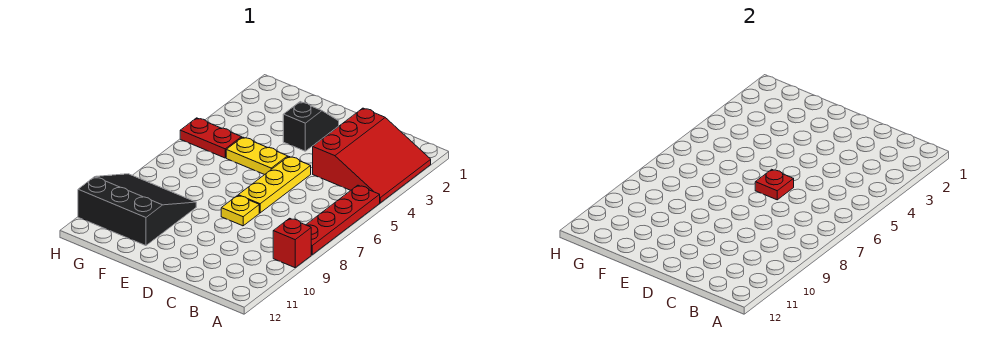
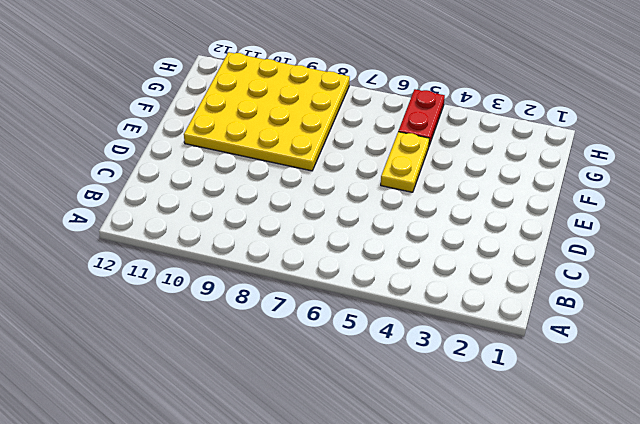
yellow 4x4 plate [184,52,350,171] -> black 3x3 slope [78,174,196,246]
none -> red 3x3 slope [313,108,431,203]
none -> red 1x4 plate [306,185,380,255]

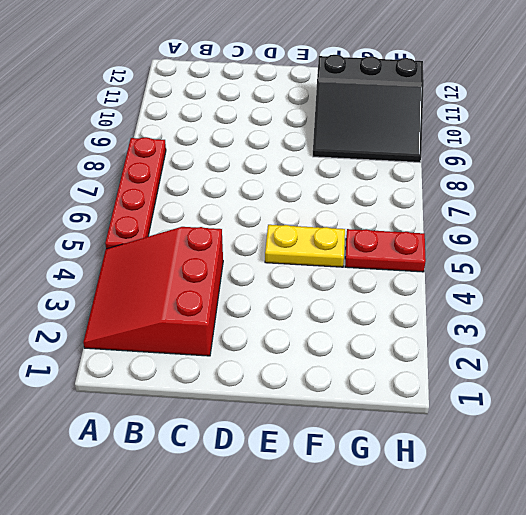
none -> red 1x1 brick [273,218,311,268]
none -> yellow 1x3 plate [238,156,311,213]

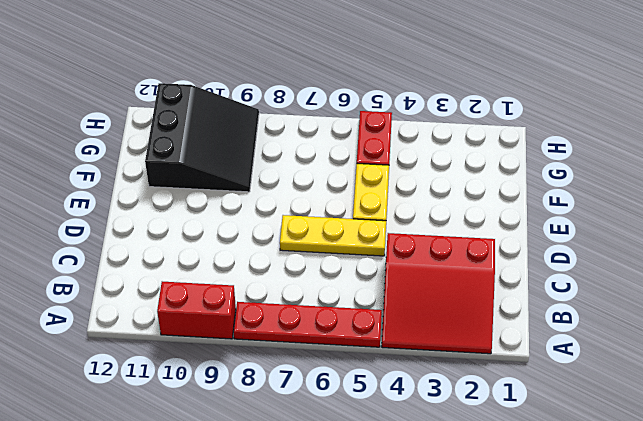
red 1x2 brick [157,282,236,339] -> red 1x1 brick [273,218,311,268]
none -> yellow 1x1 plate [221,195,259,226]
none -> black 1x2 slope [283,102,339,151]

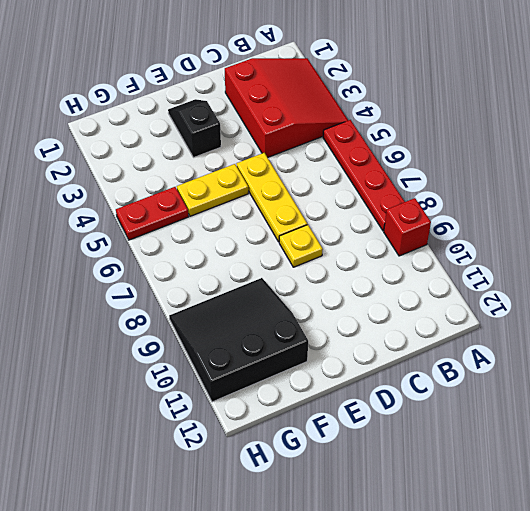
none -> red 1x1 plate [755,169,794,200]

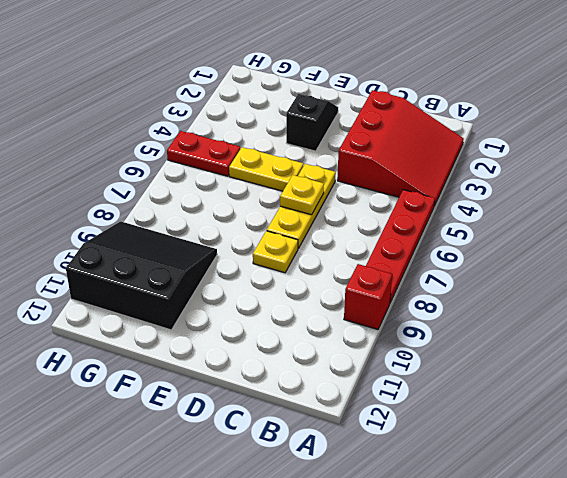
yellow 1x1 plate [280,175,324,215] -> red 1x1 plate [755,169,794,200]

